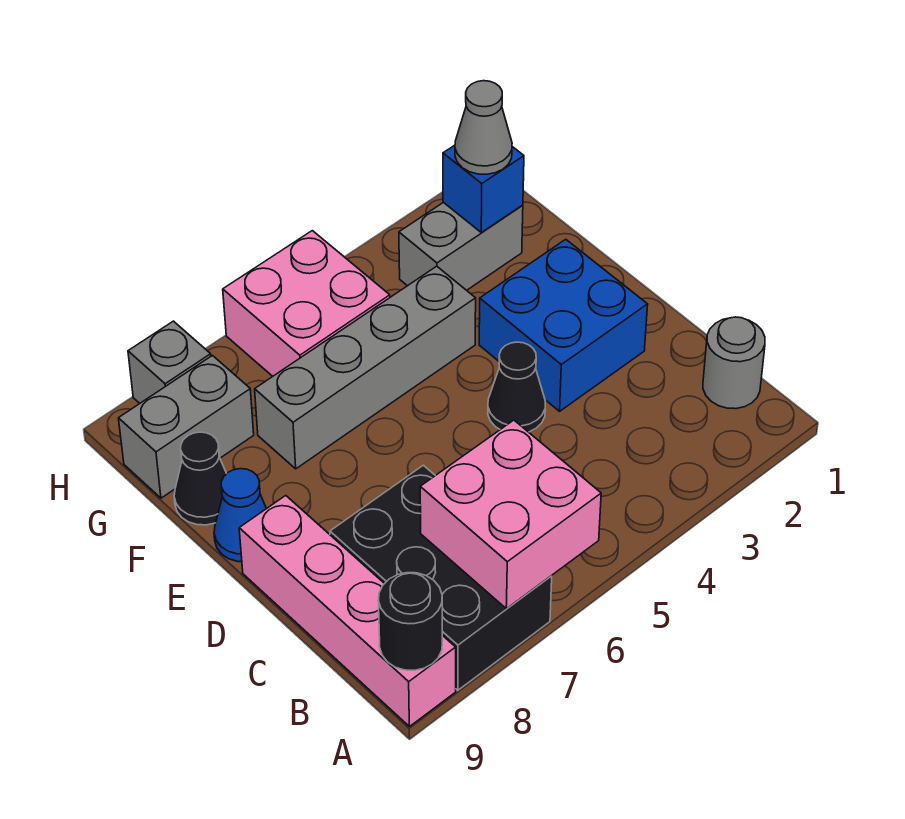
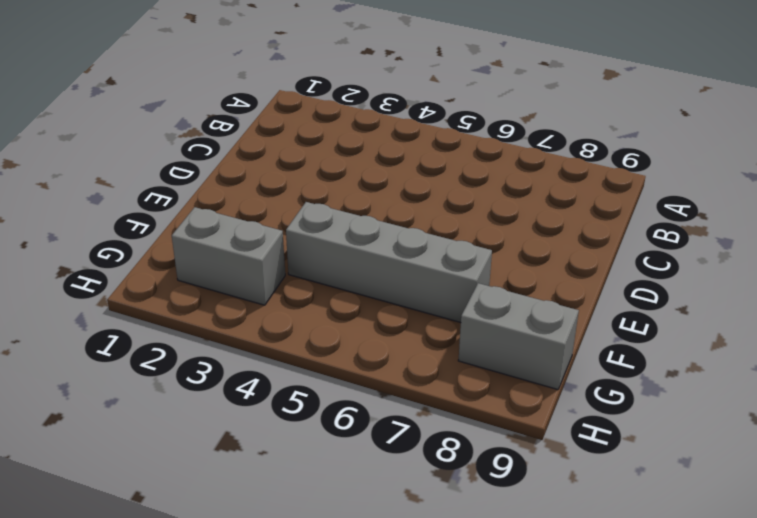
none -> black 2x3 brick [330,465,552,690]
none -> pink 1x4 brick [239,496,456,726]
none -> grey 1x1 round brick [703,317,765,409]

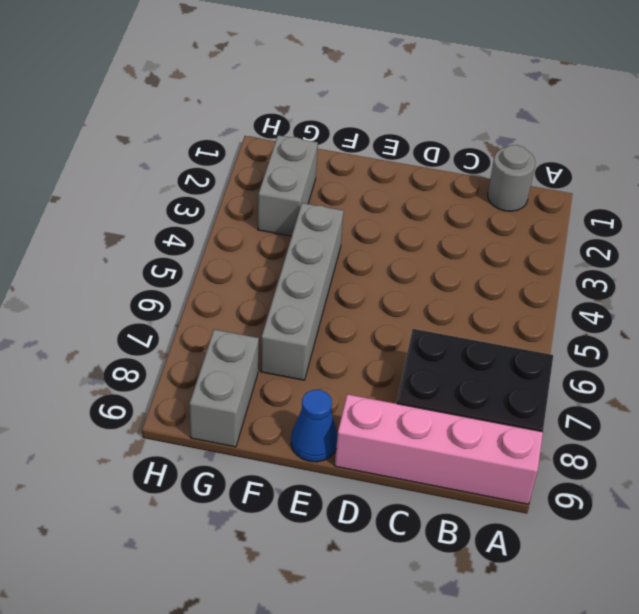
none -> blue 2x2 brick [479,239,648,411]
none -> black 1x1 cone [488,342,546,432]
none -> black 1x1 cone [174,432,227,525]

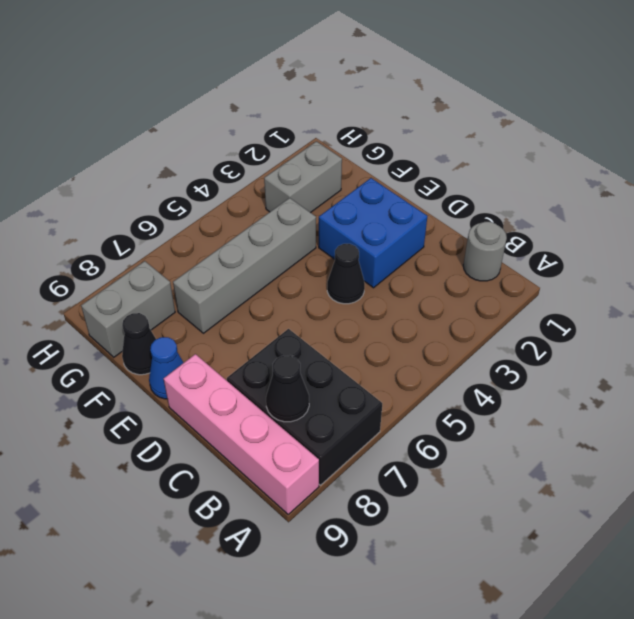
black 1x1 cone [266,356,309,422] -> none
none -> pink 2x2 brick [223,231,390,376]
none -> grey 1x1 brick [128,321,211,403]
none -> pink 2x2 brick [420,420,601,609]

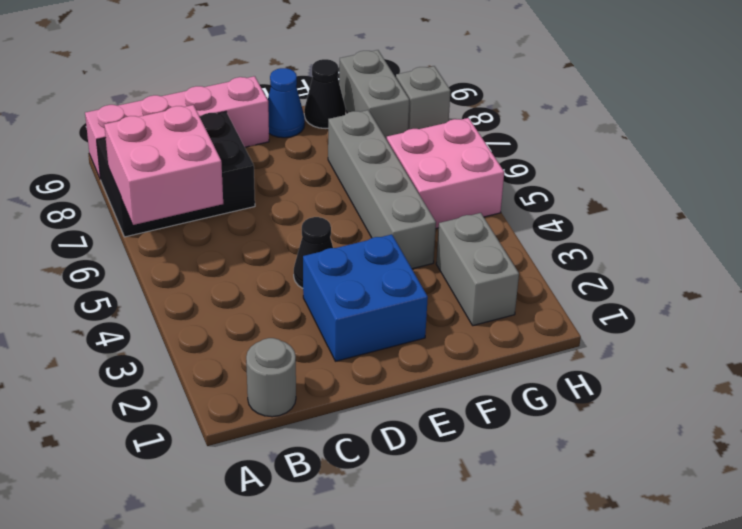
none -> black 1x1 round brick [379,573,442,670]
none -> blue 1x1 brick [443,145,524,232]
none -> grey 1x1 cone [455,81,512,174]

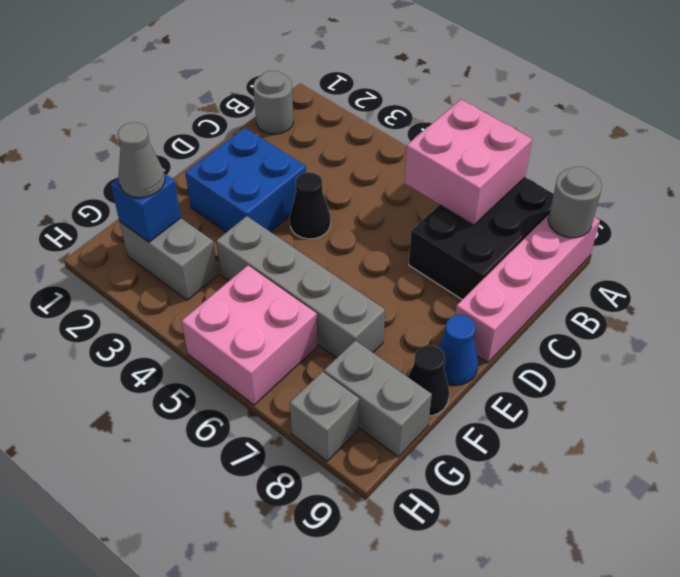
grey 1x1 round brick [548,167,602,238] -> black 1x1 round brick [379,573,442,670]

